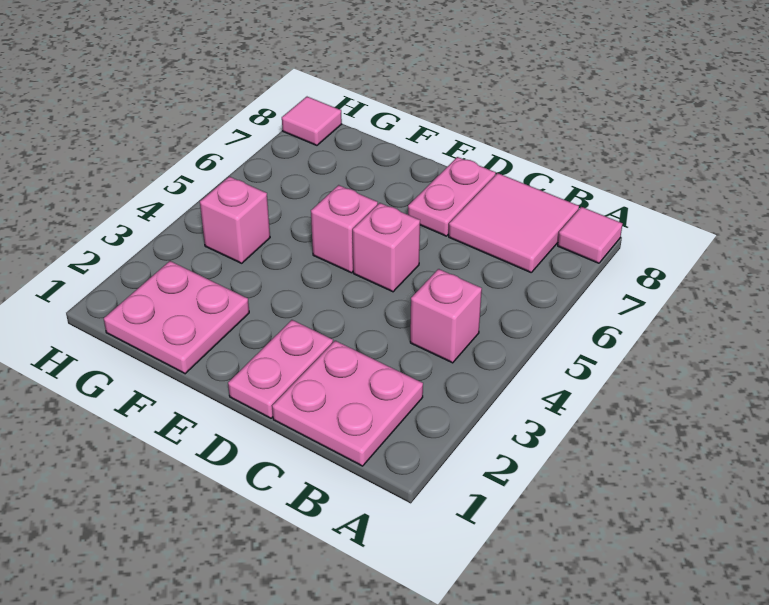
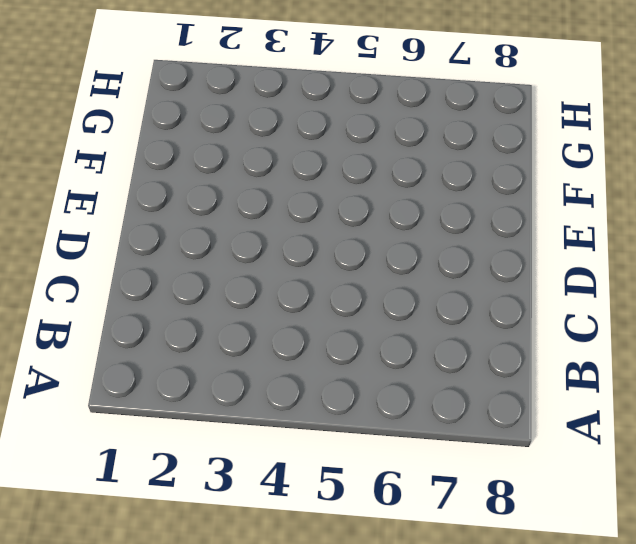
none -> pink 1x1 tile [558,207,623,263]
none -> pink 2x2 plate [272,341,423,466]

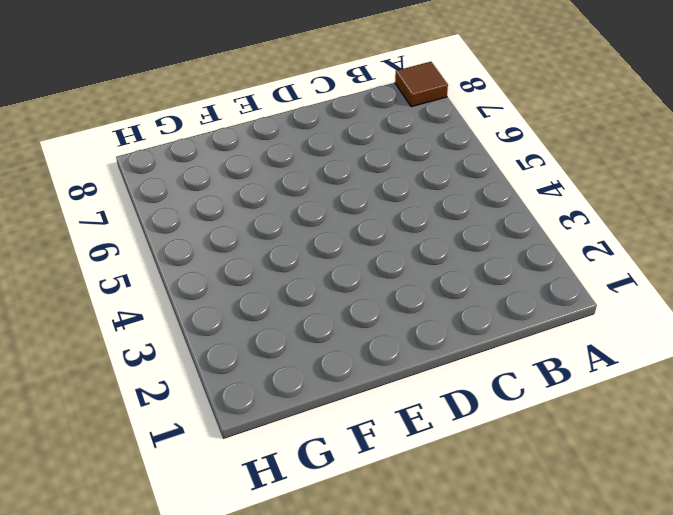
brown 1x1 tile [395,62,448,107] -> pink 1x1 tile [558,207,623,263]
none -> pink 2x2 plate [272,341,423,466]
none -> pink 1x1 brick [410,269,482,363]

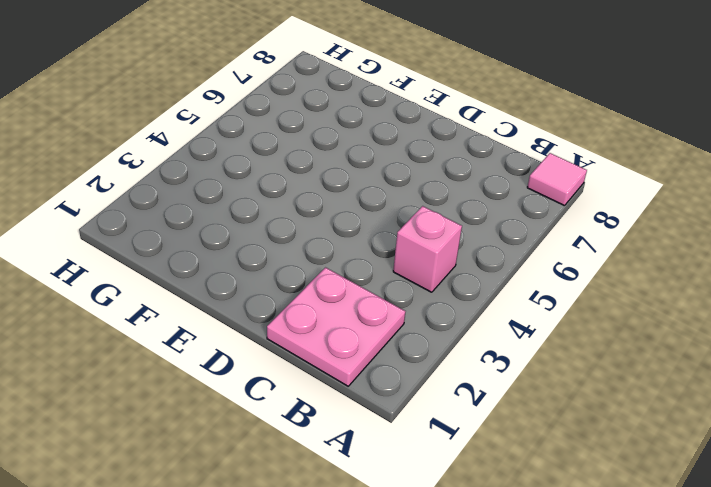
none -> pink 2x2 tile [449,173,579,272]
none -> pink 1x2 plate [228,320,333,418]

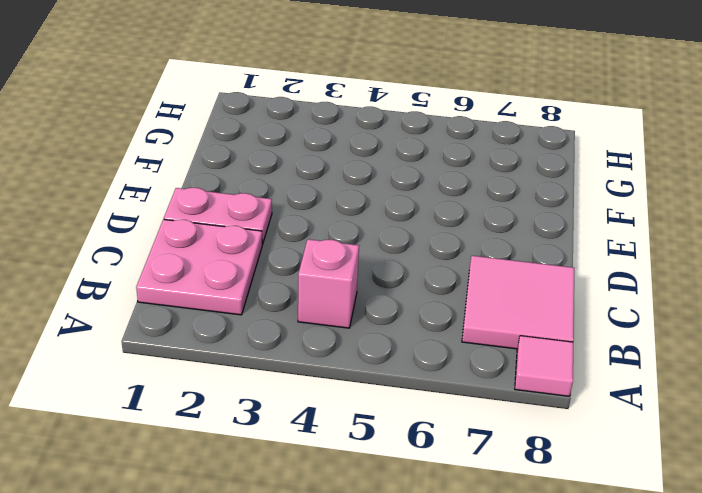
none -> pink 1x1 brick [353,203,420,292]
none -> pink 1x2 plate [408,157,496,236]

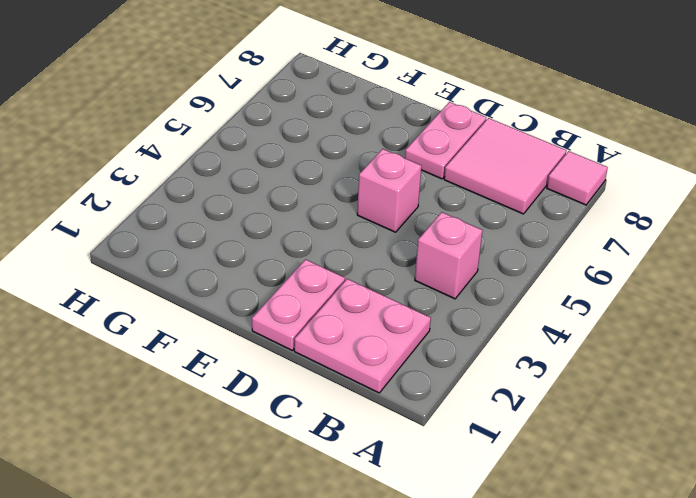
none -> pink 1x1 brick [311,185,378,273]
none -> pink 2x2 plate [104,261,249,374]

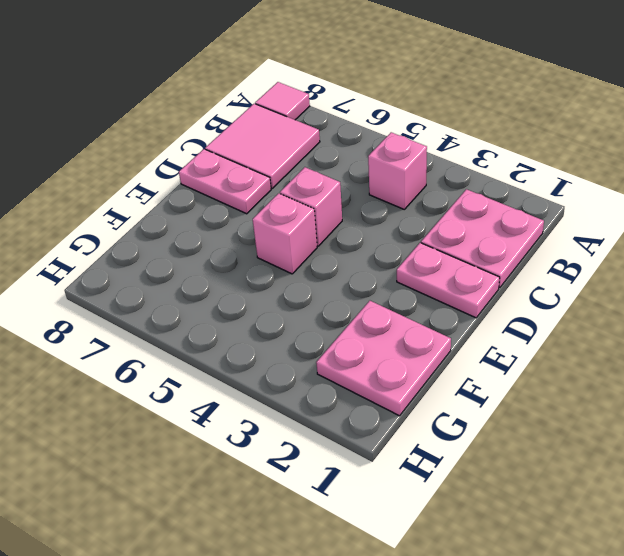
none -> pink 1x1 brick [200,177,270,263]
none -> pink 1x1 tile [282,97,342,145]

